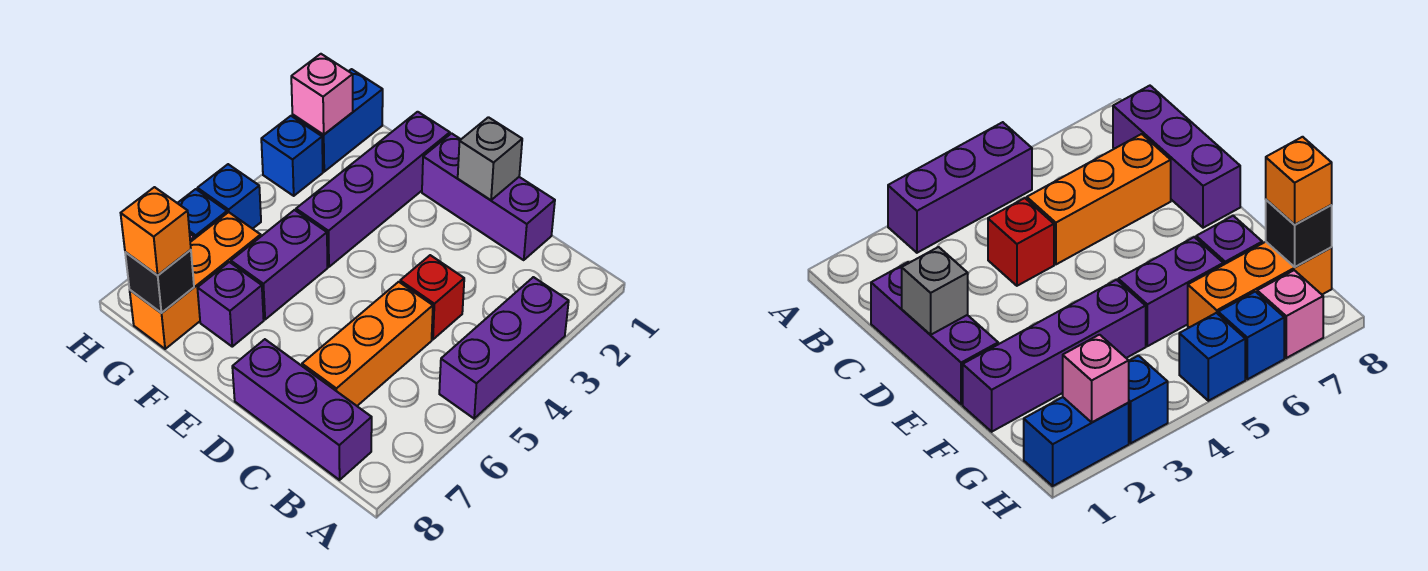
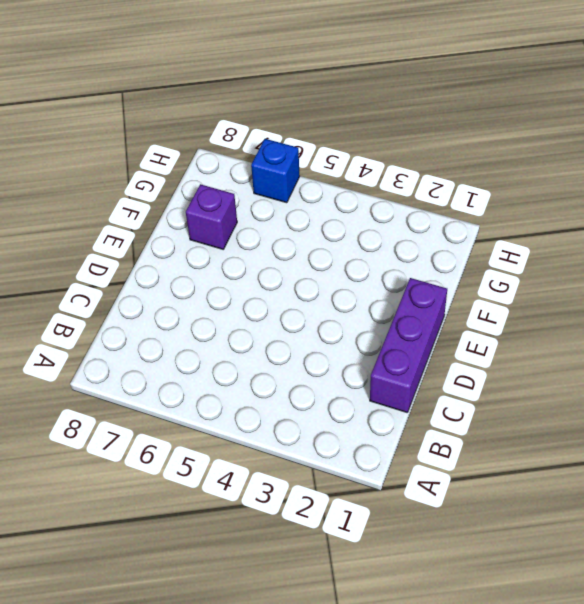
none -> purple 1x3 brick [439,277,569,419]
none -> purple 1x3 brick [232,339,372,480]
none -> red 1x1 brick [400,255,464,339]

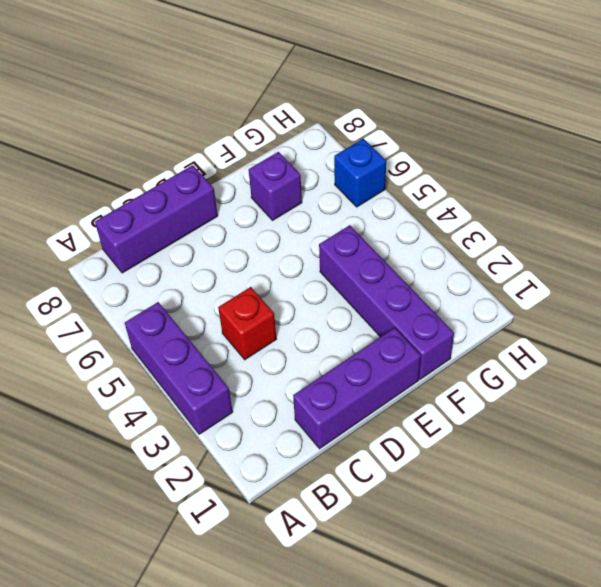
none -> orange 1x3 brick [302,282,433,406]
none -> purple 1x2 brick [231,210,327,320]
none -> orange 1x3 brick [130,212,261,349]

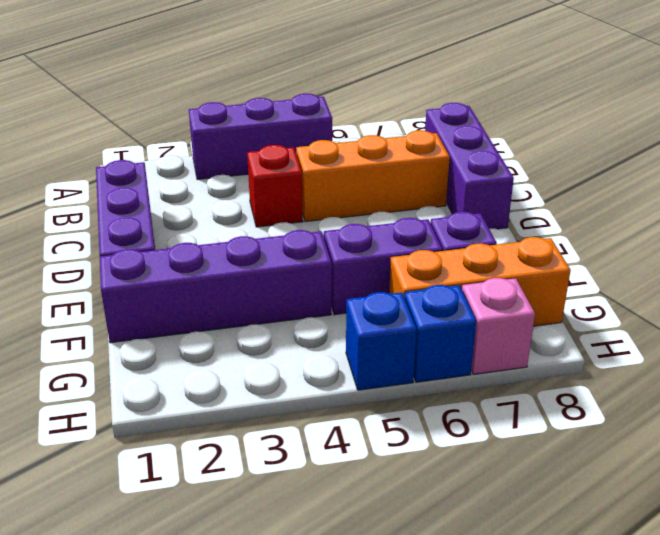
none -> blue 1x2 brick [292,69,383,172]
none -> blue 1x1 brick [261,116,323,196]
none -> grey 1x1 brick [458,117,522,200]

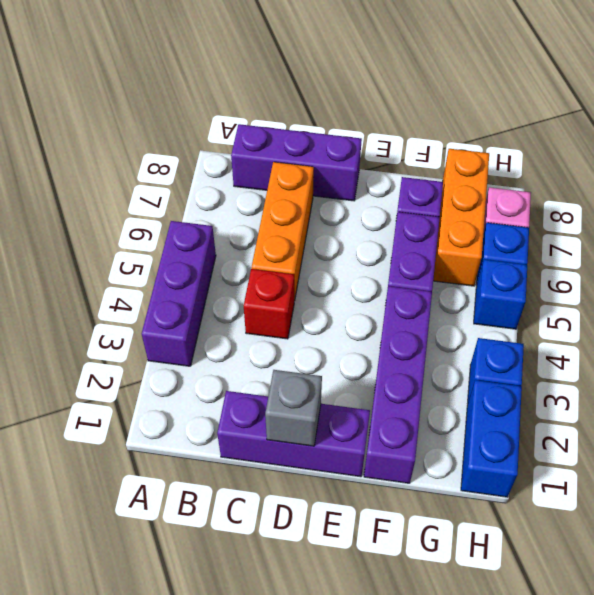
none -> black 1x1 brick [125,250,194,313]
none -> pink 1x1 brick [291,54,353,135]
none -> orange 1x1 brick [121,187,191,275]

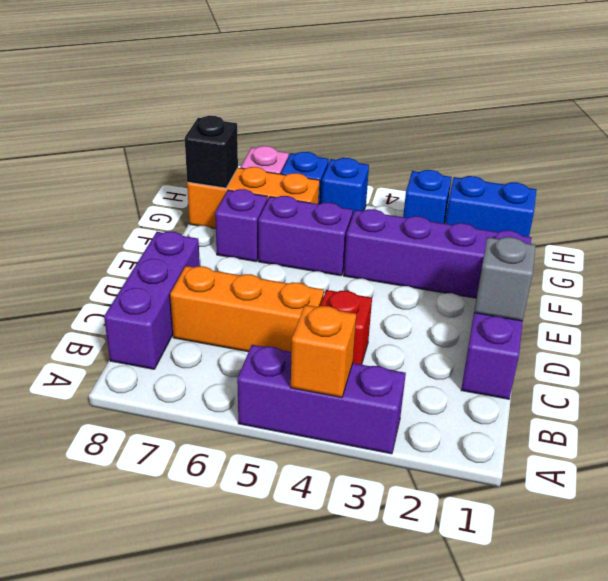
orange 1x1 brick [291,305,356,398] -> orange 1x1 brick moved to [121,187,191,275]
none -> pink 1x1 brick [291,54,353,135]

